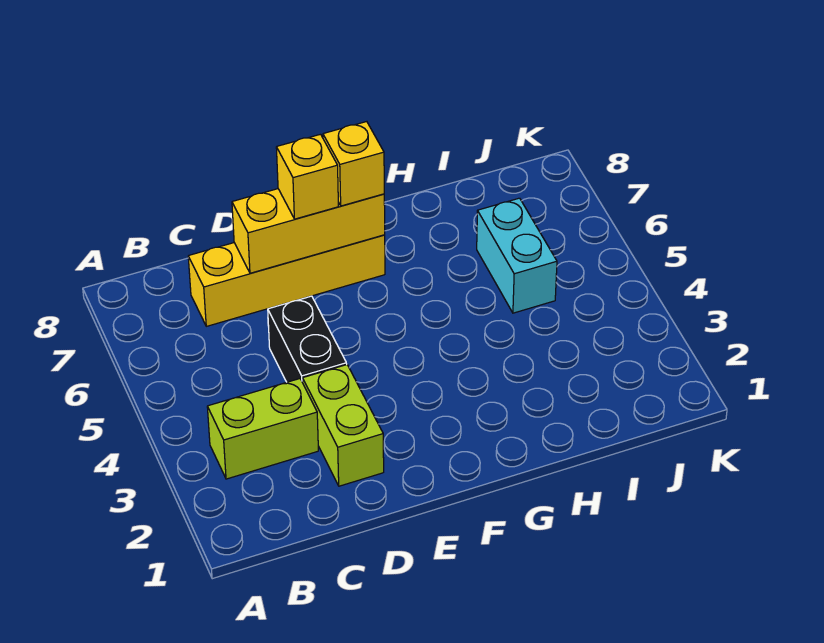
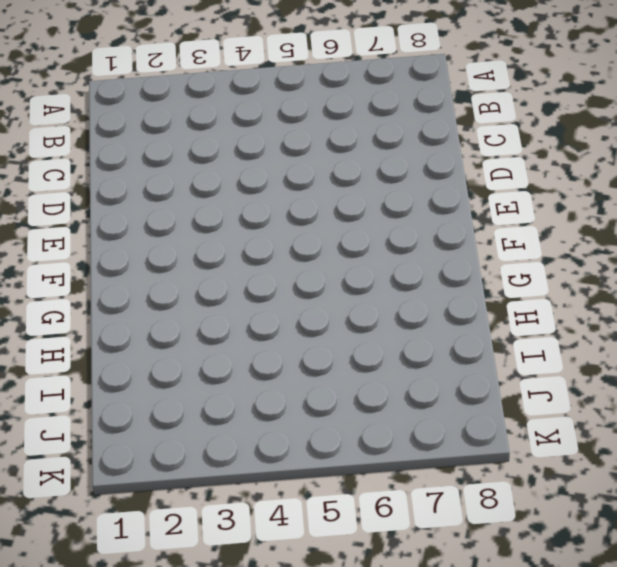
none -> lime 1x2 brick [207,379,318,479]
none -> yellow 1x4 brick [188,235,385,326]

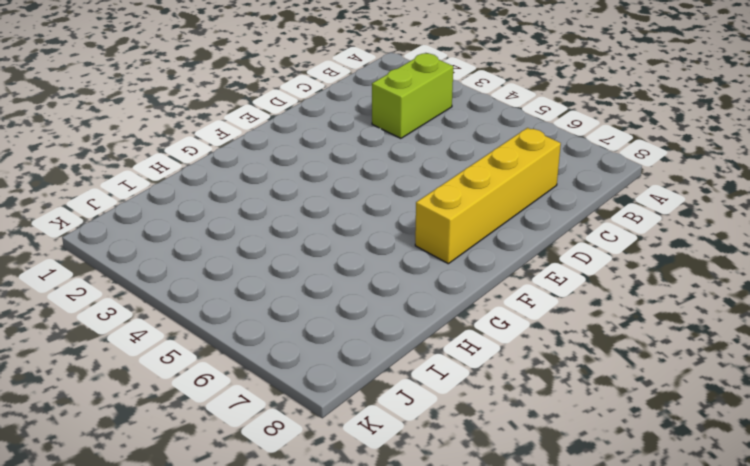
none -> lime 1x2 brick [303,365,384,486]
none -> black 1x2 brick [268,296,347,382]

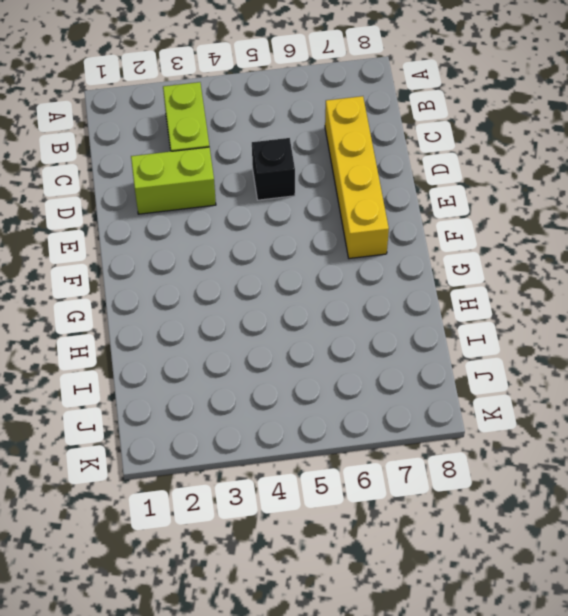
black 1x1 brick [252,138,295,200] -> black 1x2 brick [268,296,347,382]
none -> cyan 1x2 brick [477,198,557,313]
none -> yellow 1x3 brick [232,189,385,273]

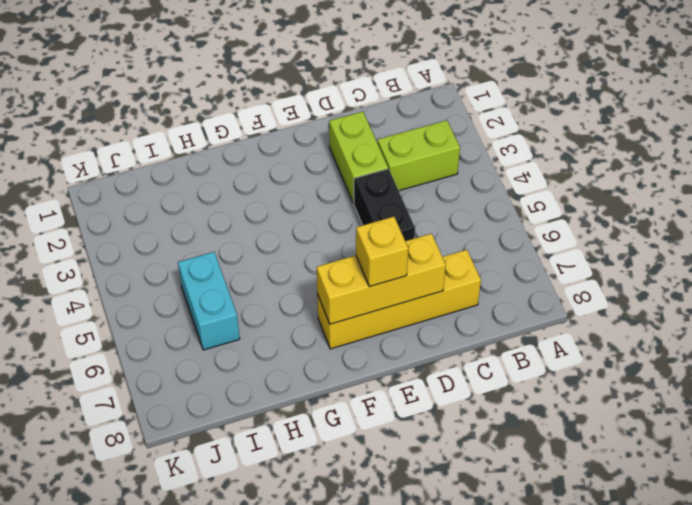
none -> yellow 1x1 brick [323,122,384,206]

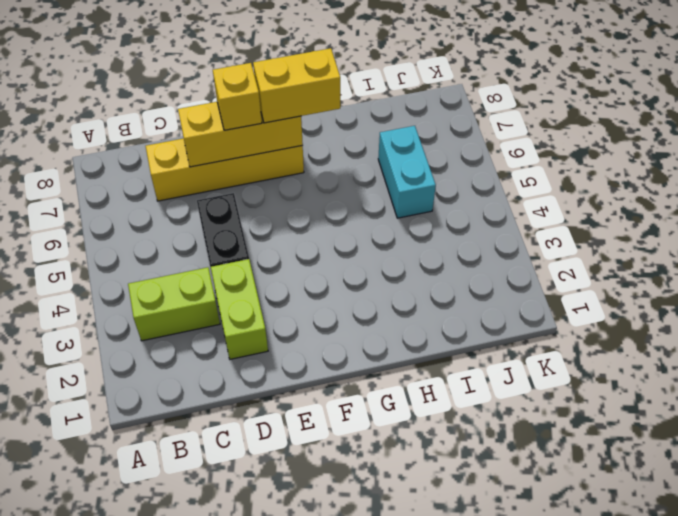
yellow 1x2 brick [253,48,340,123] -> yellow 1x1 brick [323,122,384,206]

